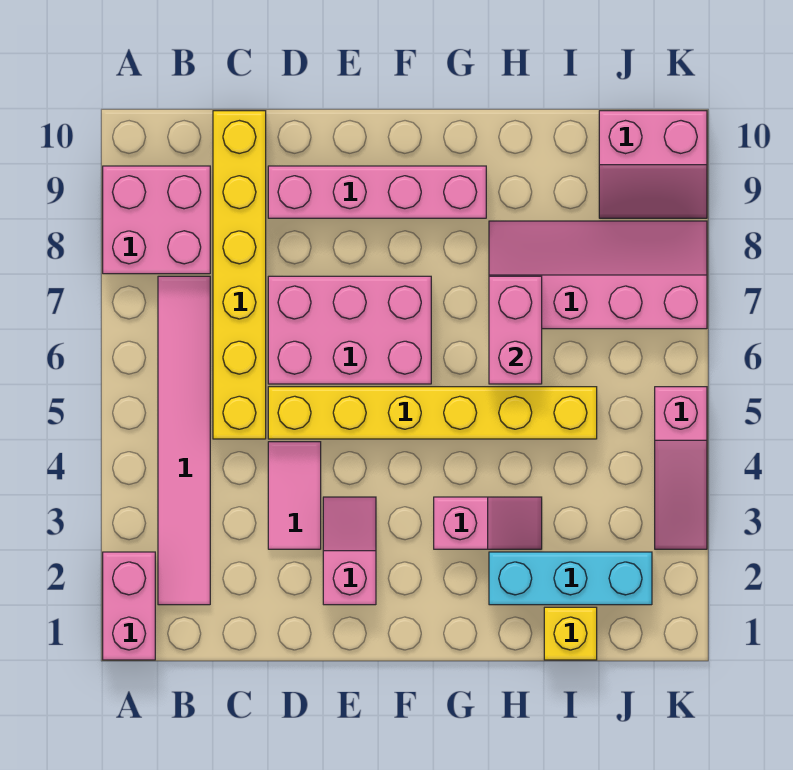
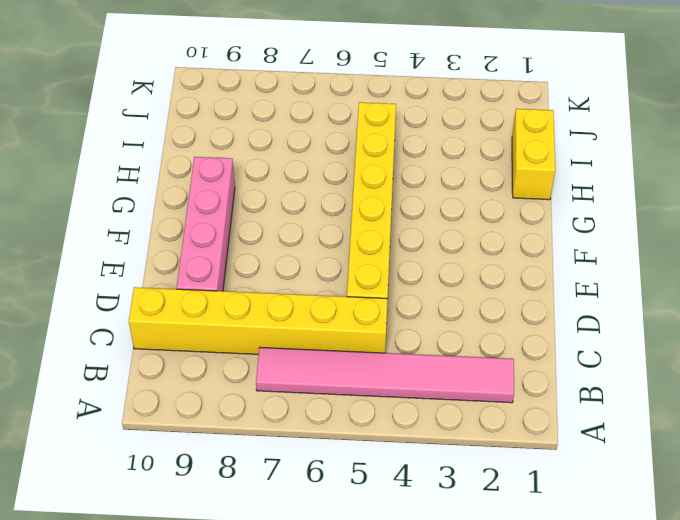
yellow 1x2 brick [512,109,555,200] -> yellow 1x1 brick [544,607,597,660]
none -> pink 1x2 brick [103,552,155,660]
none -> pink 2x2 brick [103,166,210,274]
none -> pink 1x2 tile [268,442,321,549]

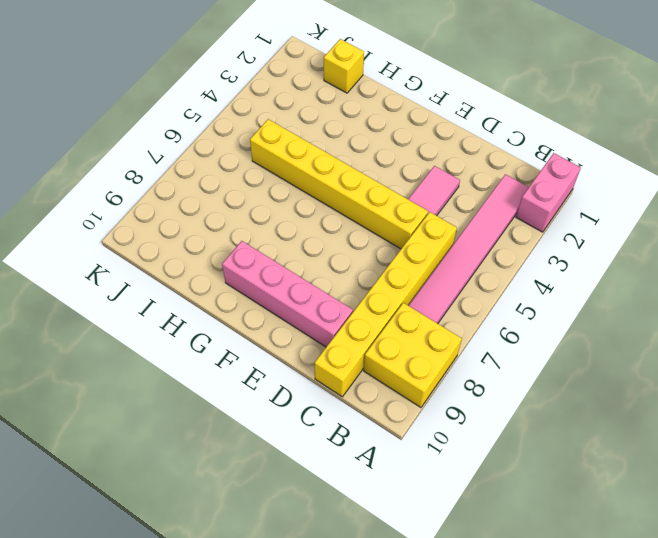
yellow 2x2 brick [364,303,462,407] -> pink 2x2 brick [103,166,210,274]
none -> pink 2x3 brick [268,276,431,384]
none -> pink 1x2 slope [323,497,376,605]
none -> pink 1x2 slope [434,497,542,549]

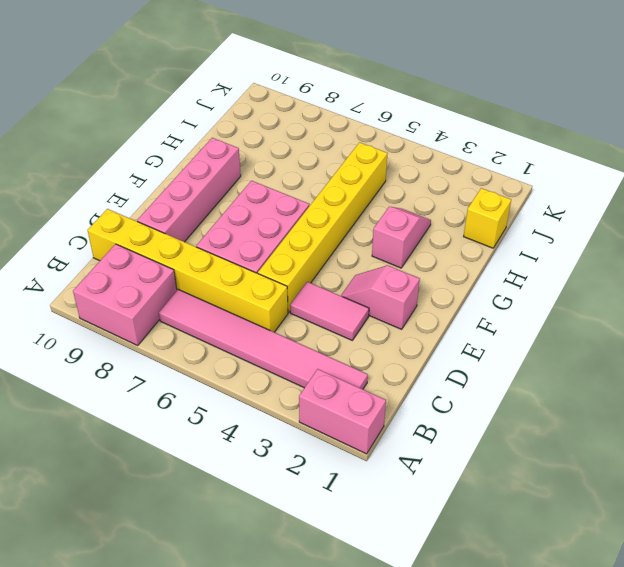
none -> cyan 1x3 brick [489,552,652,605]
none -> pink 2x4 slope [489,221,707,329]
none -> pink 2x2 slope [599,111,707,218]

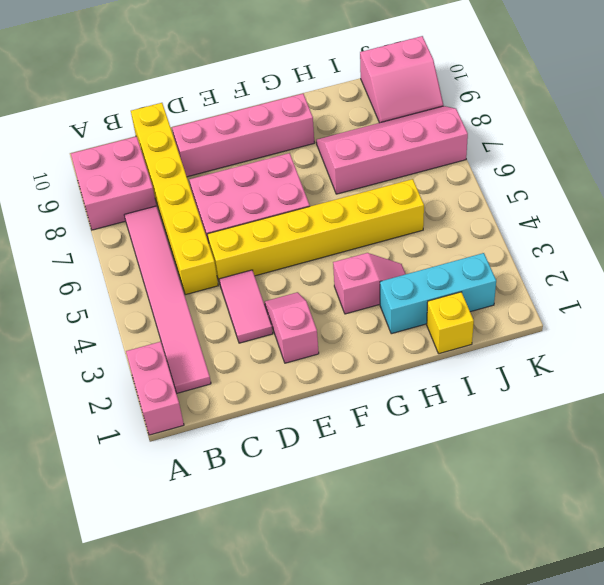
none -> pink 1x3 slope [655,387,707,549]
none -> pink 1x2 brick [489,276,542,384]

